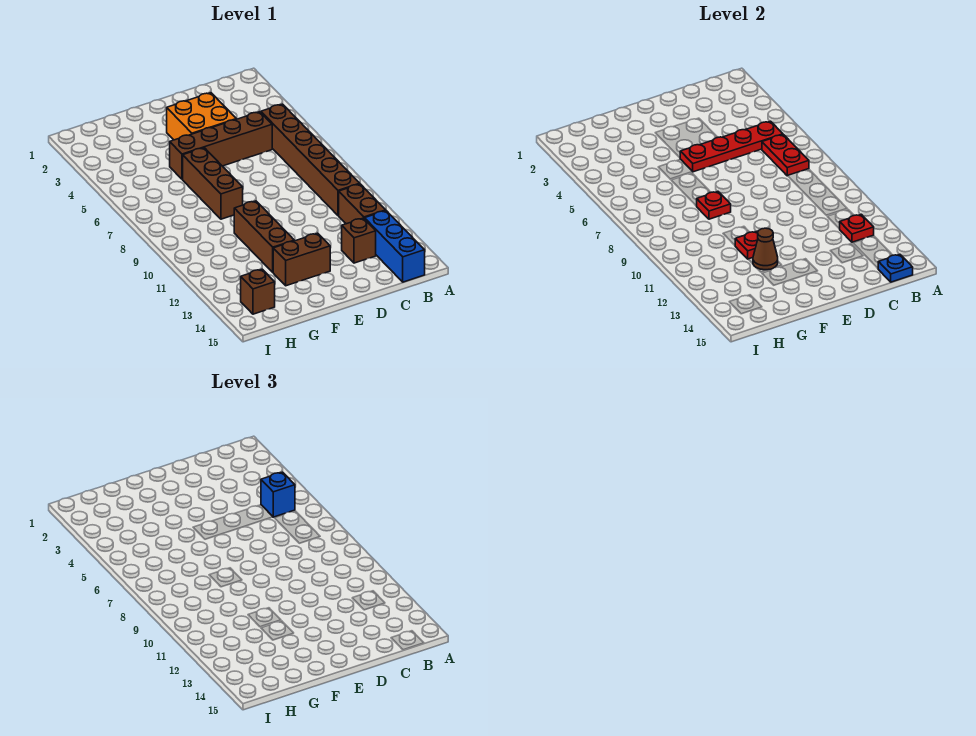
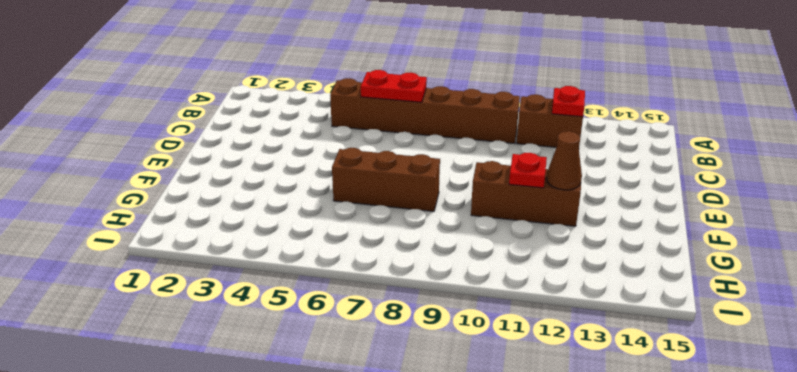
none -> blue 1x3 brick [365,211,425,282]
none -> brown 1x4 brick [170,112,272,179]
none -> brown 1x1 brick [342,218,376,263]

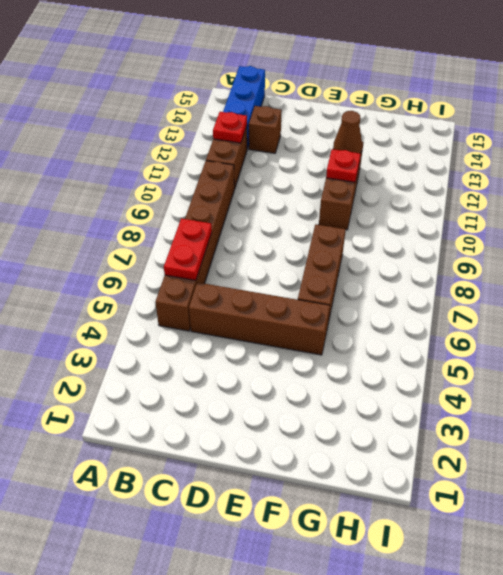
none -> orange 2x2 brick [167,93,236,140]
none -> brown 1x2 brick [273,233,330,286]
none -> brown 1x1 brick [241,269,275,314]

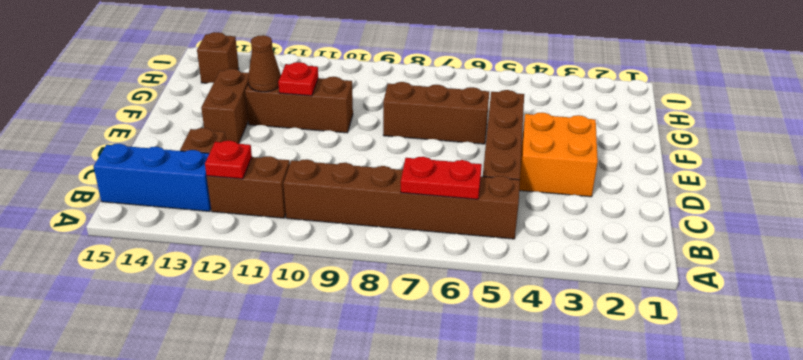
none -> red 1x4 plate [680,121,783,172]
none -> blue 1x1 plate [878,254,913,282]
none -> red 1x1 plate [697,191,731,219]

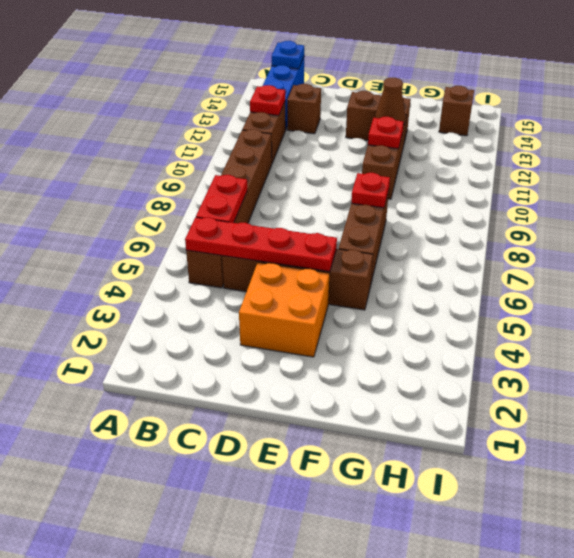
none -> blue 1x1 brick [261,472,295,517]

